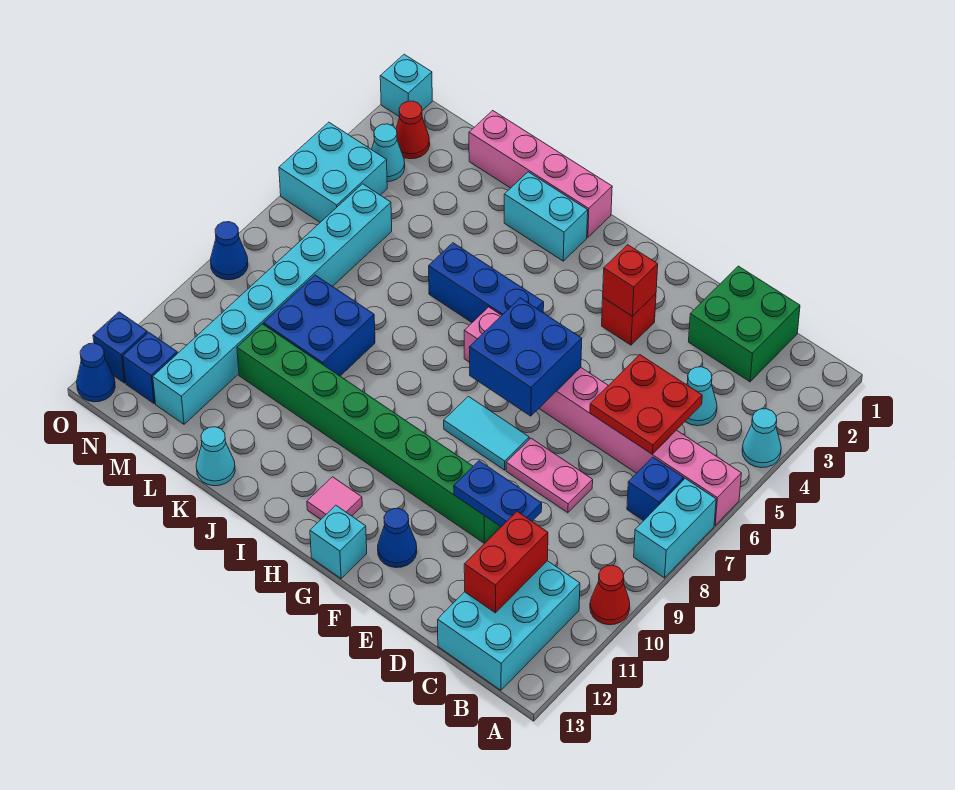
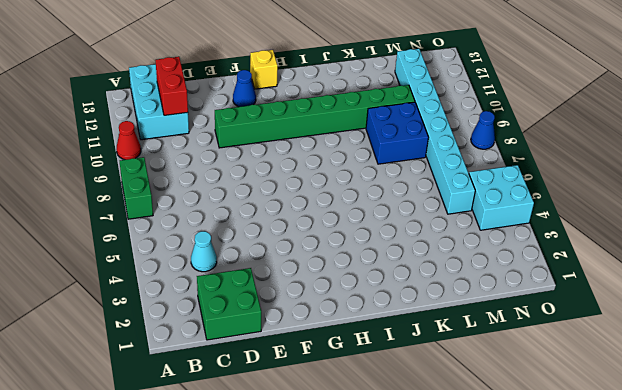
green 1x2 brick [120,157,153,219] -> cyan 1x2 brick [634,479,716,578]
yellow 1x1 brick [250,50,278,89] -> cyan 1x1 brick [310,505,367,578]
none -> cyan 1x1 cone [742,409,781,468]
none -> pink 1x8 brick [464,307,741,525]
none -> blue 1x1 brick [627,457,684,521]
none -> pink 1x2 plate [506,438,593,513]

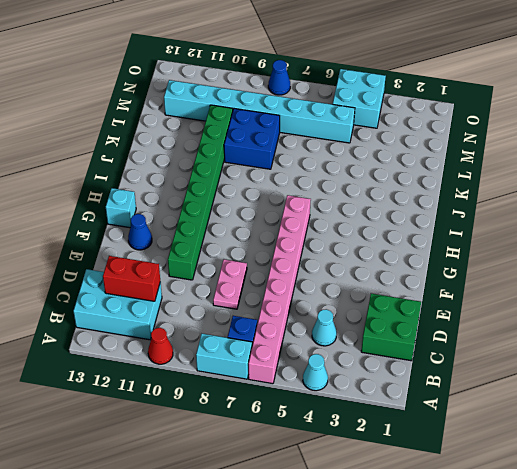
none -> red 1x1 brick [602,294,656,345]
none -> cyan 1x2 tile [444,396,529,470]
none -> blue 1x3 brick [429,243,544,322]
none -> pink 1x1 tile [307,477,362,519]

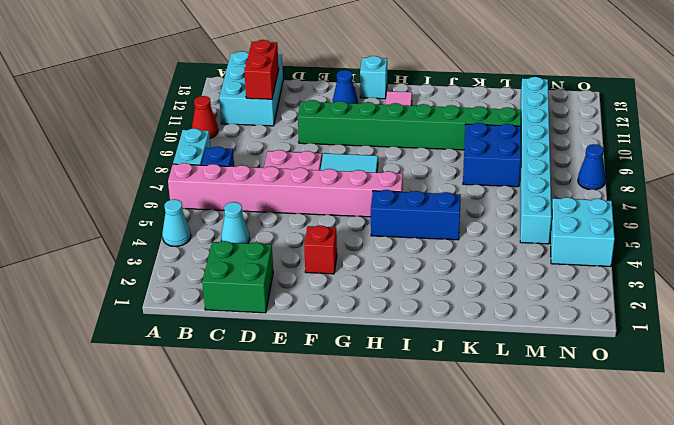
none -> pink 1x4 brick [469,111,612,237]
none -> cyan 1x2 brick [504,172,588,261]
none -> cyan 1x1 cone [196,427,235,486]
none -> red 1x1 cone [396,101,430,159]

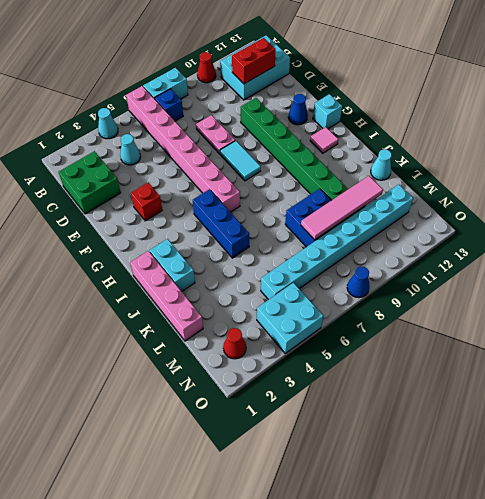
pink 1x4 tile [301,176,383,240] -> none
none -> cyan 1x1 cone [372,124,405,182]
none -> blue 1x1 brick [123,332,177,404]
none -> cyan 1x1 brick [380,54,432,117]
none -> blue 1x1 brick [93,312,147,383]

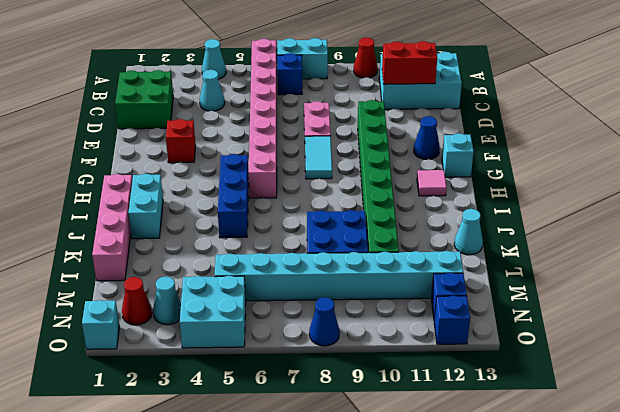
none -> blue 1x1 cone [77,343,115,402]
none -> red 2x2 plate [590,355,702,454]
none -> blue 1x2 plate [454,461,542,527]
none -> red 1x1 brick [603,245,658,316]

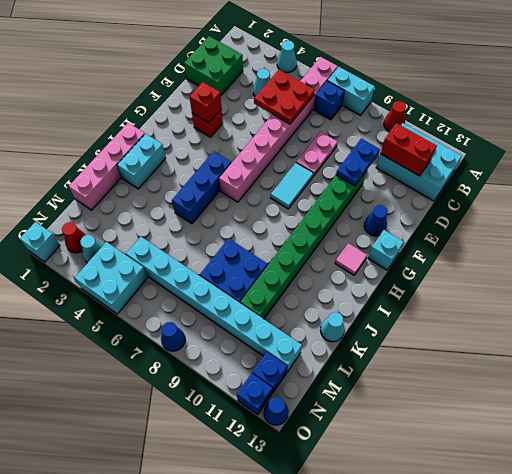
none -> blue 2x2 brick [469,298,582,416]

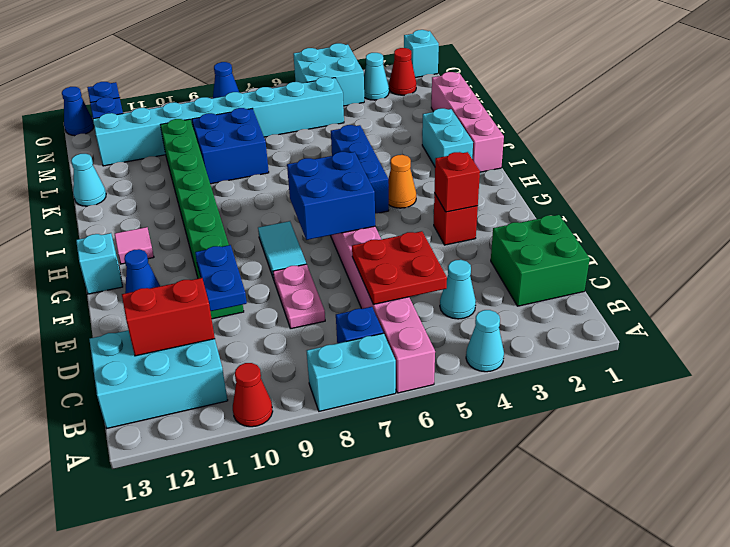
orange 1x1 cone [388,155,416,208] -> none

